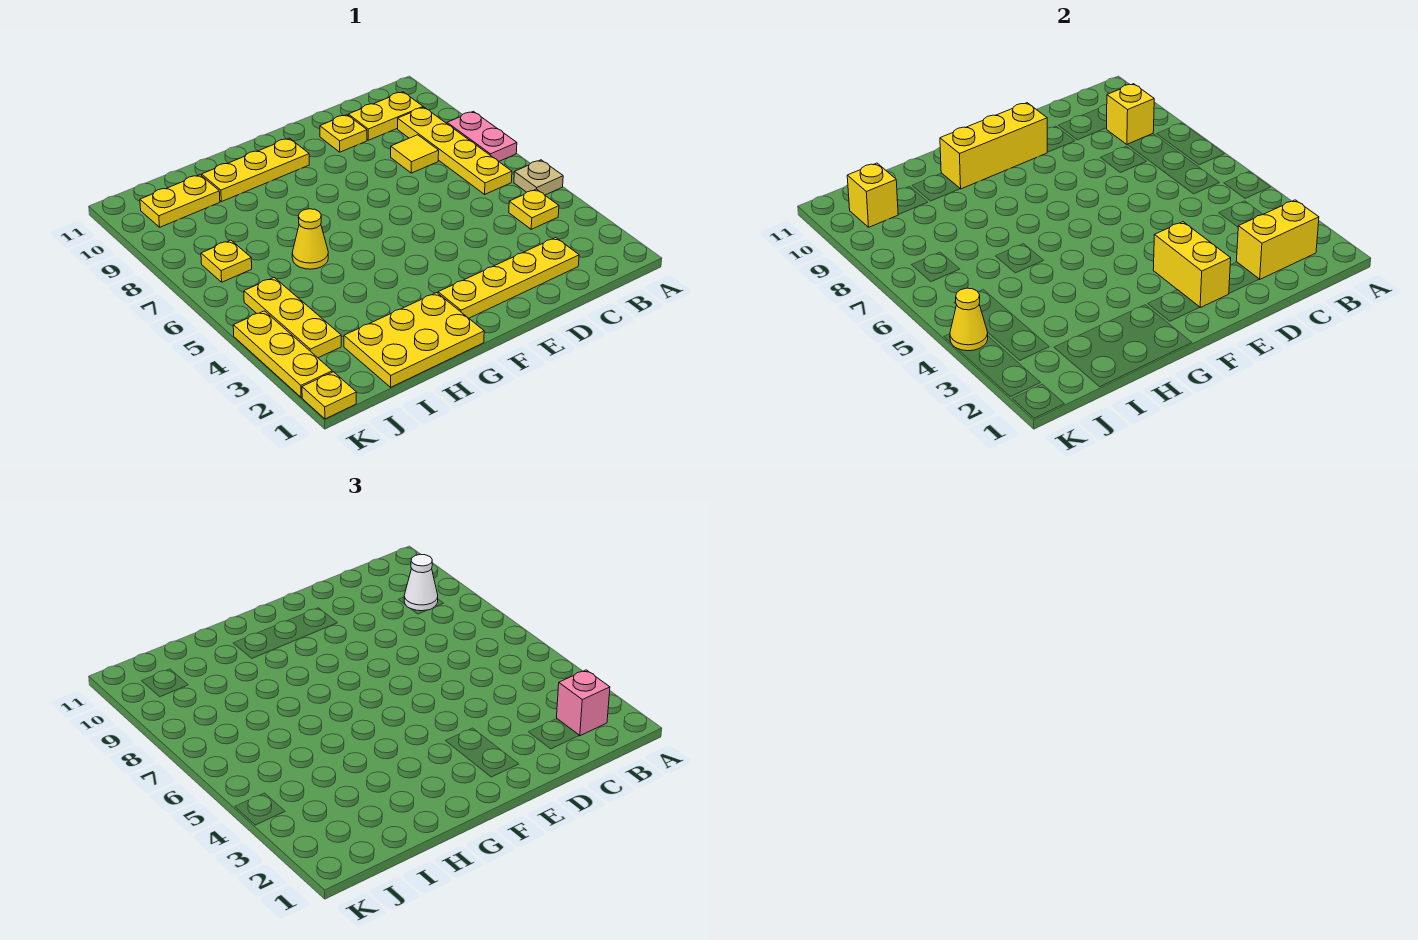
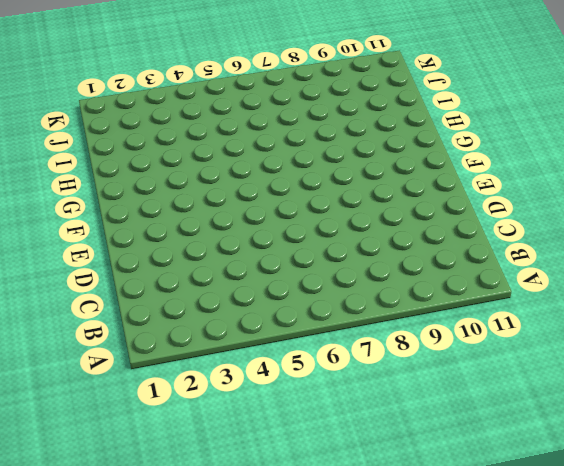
none -> tan 1x1 plate [514,160,563,195]
none -> pink 1x2 plate [447,111,517,161]
none -> yellow 1x1 plate [509,189,559,229]

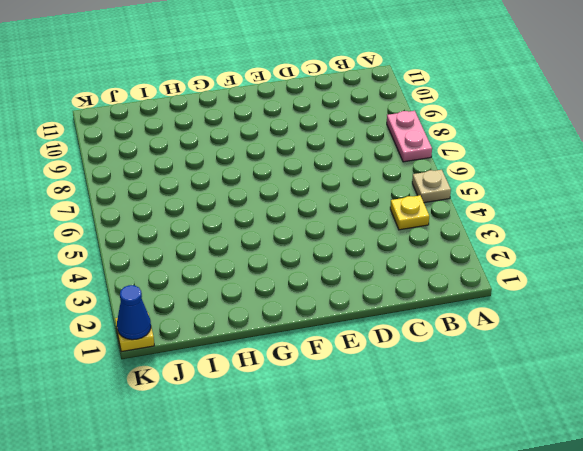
blue 1x1 cone [117,285,151,340] -> none
none -> yellow 1x4 plate [398,107,512,194]
none -> yellow 1x2 plate [348,92,423,140]
none -> yellow 1x4 plate [438,238,579,318]

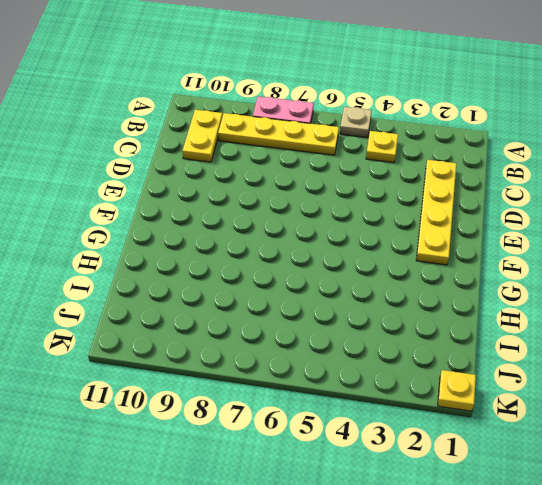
none -> yellow 1x1 tile [391,135,439,173]
none -> yellow 1x1 plate [320,115,367,152]
none -> yellow 1x3 plate [202,138,309,202]

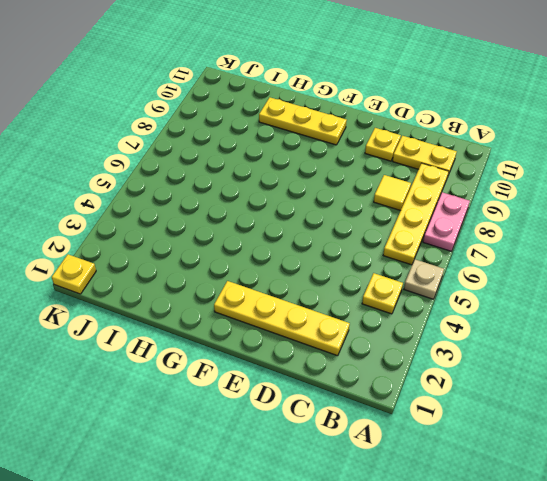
none -> yellow 2x3 plate [344,293,484,387]
none -> yellow 1x1 cone [292,209,328,269]
none -> yellow 1x2 plate [140,175,220,227]

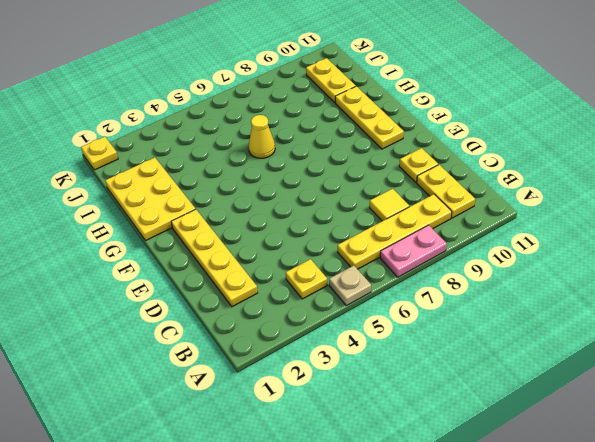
none -> yellow 1x3 plate [244,278,341,358]
none -> yellow 1x1 plate [201,240,252,282]
none -> yellow 1x3 plate [233,311,332,397]

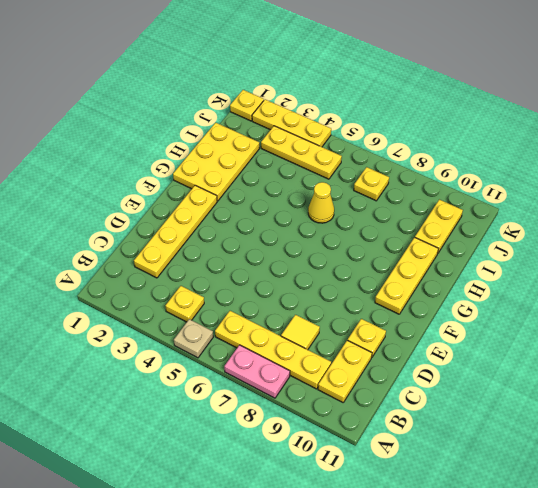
none -> yellow 1x2 brick [1236,200,1319,279]
none -> yellow 1x1 brick [1107,84,1154,145]
none -> yellow 1x2 brick [1153,222,1231,307]

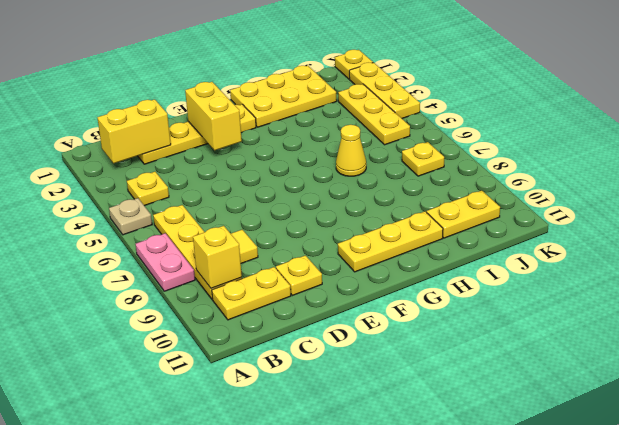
none -> yellow 1x3 brick [940,103,1047,189]
none -> yellow 1x1 brick [847,163,899,227]
none -> yellow 1x1 cone [950,288,988,351]

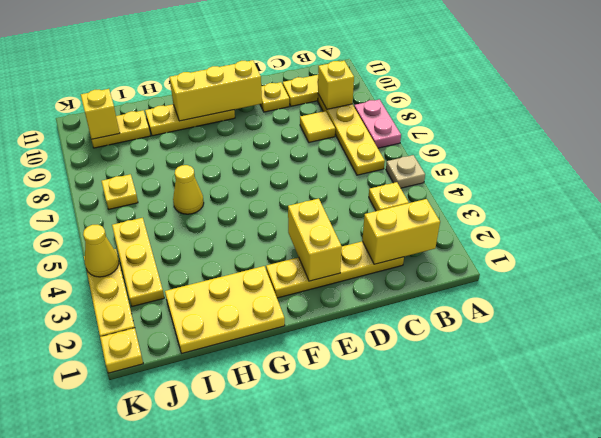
none -> pink 1x1 brick [557,670,610,736]
none -> white 1x1 cone [404,554,438,611]

